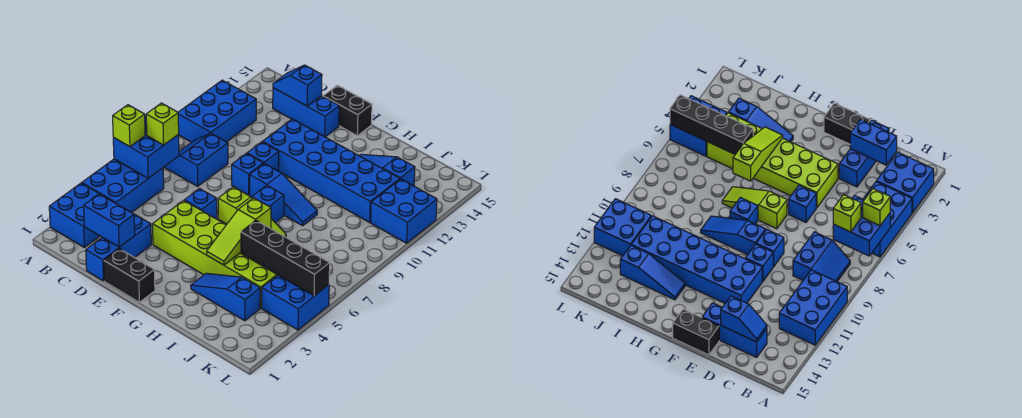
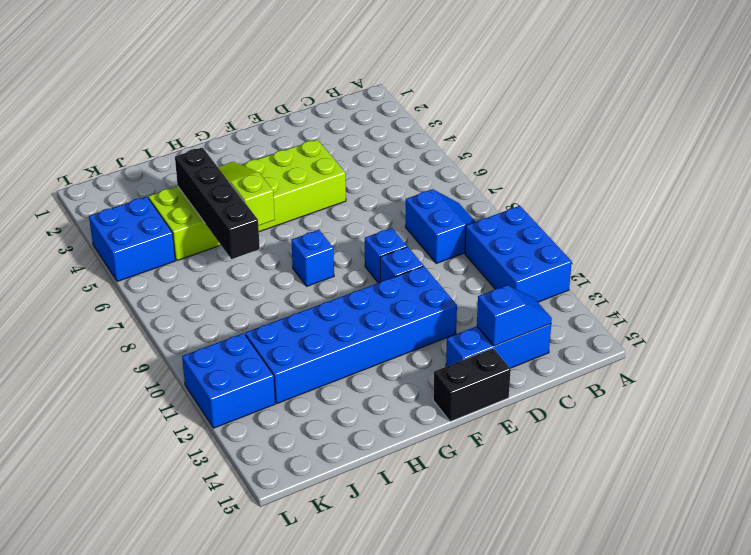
black 1x4 brick [175,147,260,259] -> black 1x4 brick turned to [241,221,330,296]
none -> blue 2x2 brick [49,183,100,247]
none -> blue 2x3 brick [82,159,164,213]
none -> blue 1x3 brick [86,214,151,281]

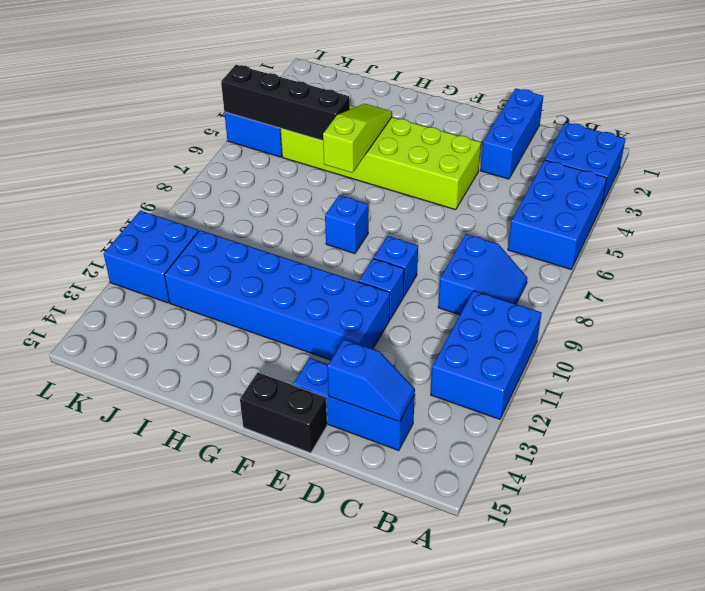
none -> black 1x2 brick [104,249,155,302]
none -> blue 1x1 brick [185,189,217,219]
none -> lime 1x3 slope [218,187,286,237]

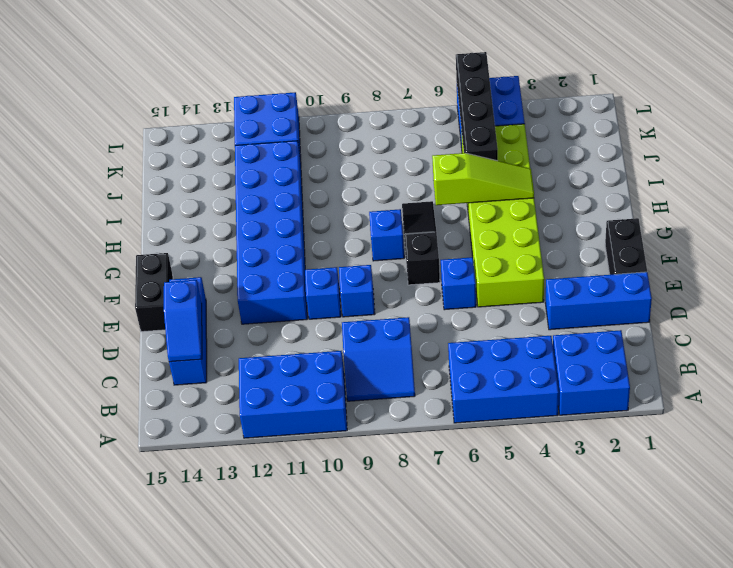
black 1x3 slope [402,201,440,285] -> lime 1x3 slope [218,187,286,237]
none -> blue 1x3 slope [250,163,317,226]
none -> blue 1x3 slope [191,273,260,321]
none -> blue 1x3 slope [359,154,415,186]

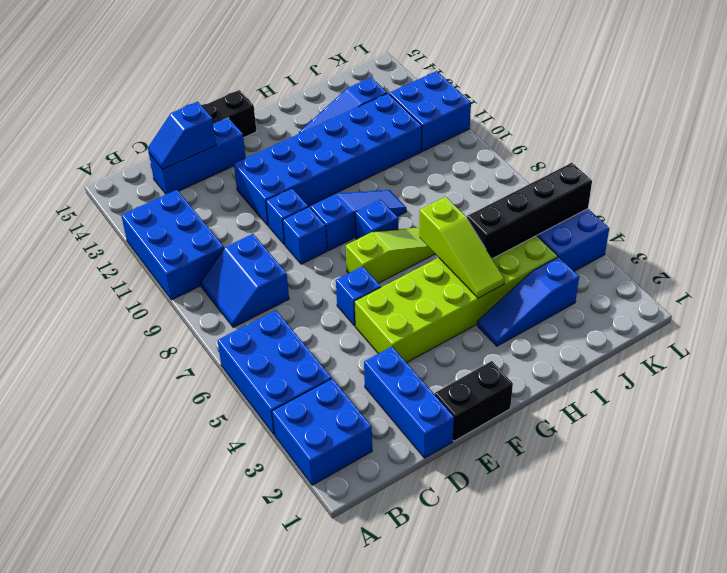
none -> blue 2x2 brick [113,116,179,178]
none -> blue 1x2 brick [84,194,135,247]
none -> lime 1x1 brick [113,105,145,147]

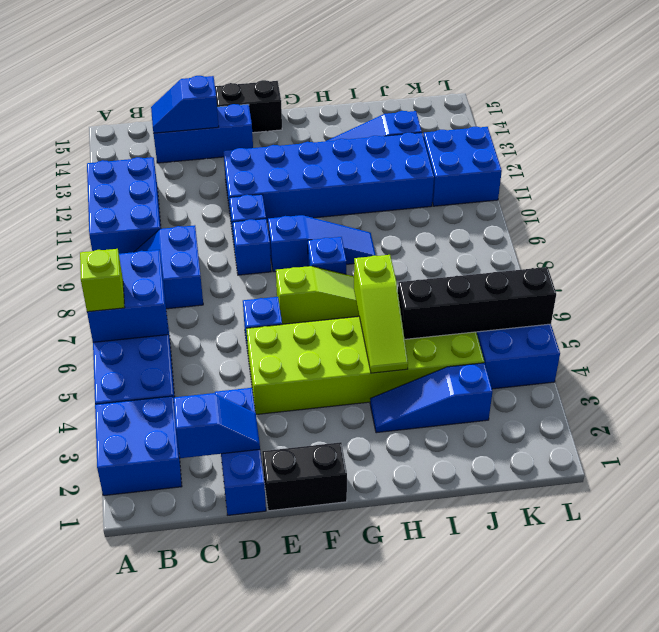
blue 1x2 slope [173,393,260,458] -> blue 1x2 brick [84,194,135,247]
none -> lime 1x1 brick [146,103,179,145]

